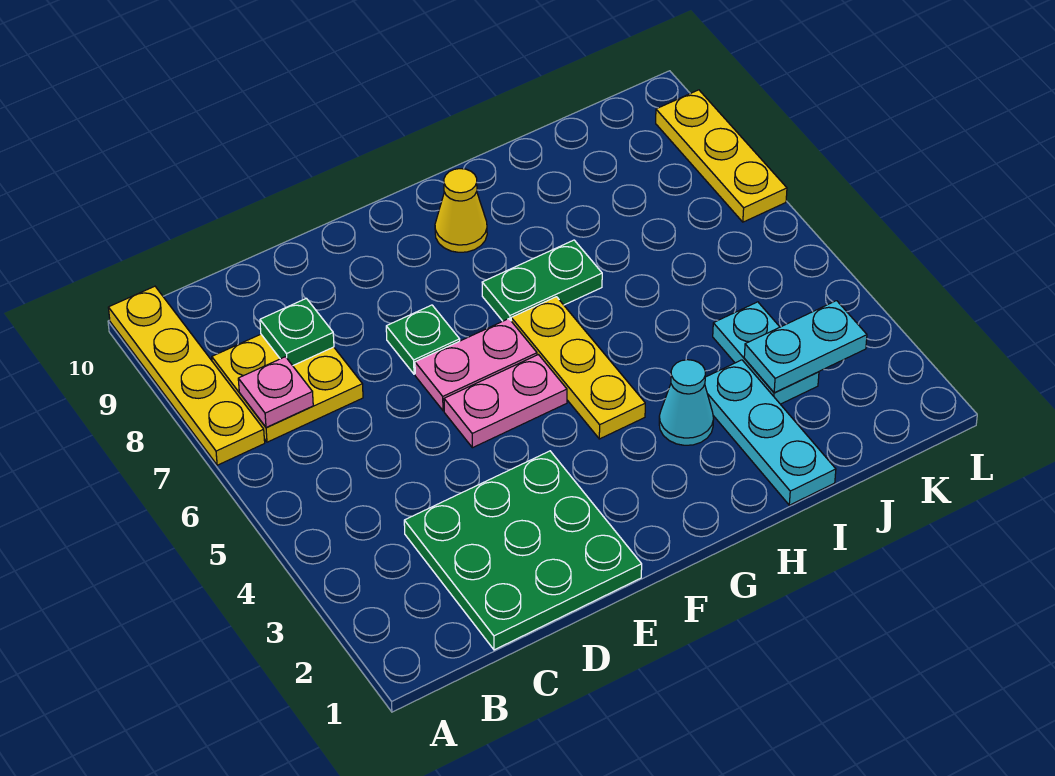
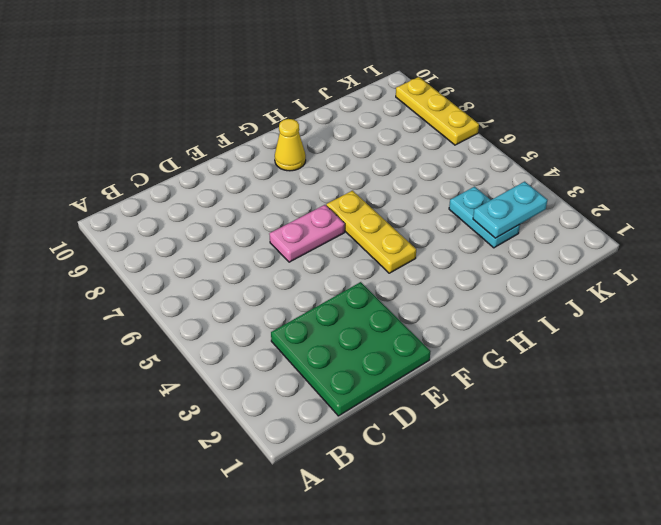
none -> yellow 1x4 plate [108,286,265,465]
none -> yellow 2x2 plate [212,334,363,442]
none -> pink 1x2 plate [444,355,567,448]

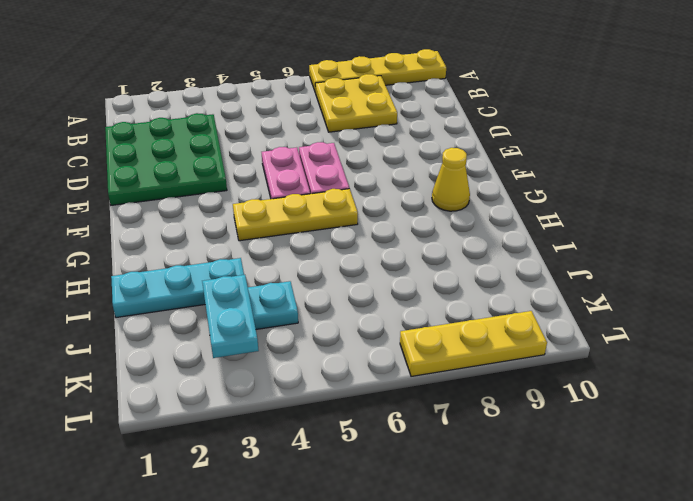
none -> green 1x1 plate [386,305,460,374]
none -> green 1x2 plate [482,240,602,321]
none -> cyan 1x1 cone [659,360,714,445]

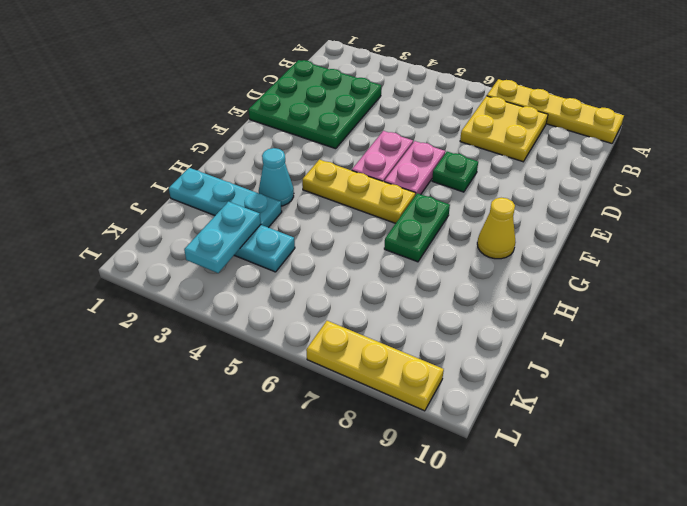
none -> pink 1x1 plate [238,357,313,427]
none -> green 1x1 plate [260,298,334,366]

